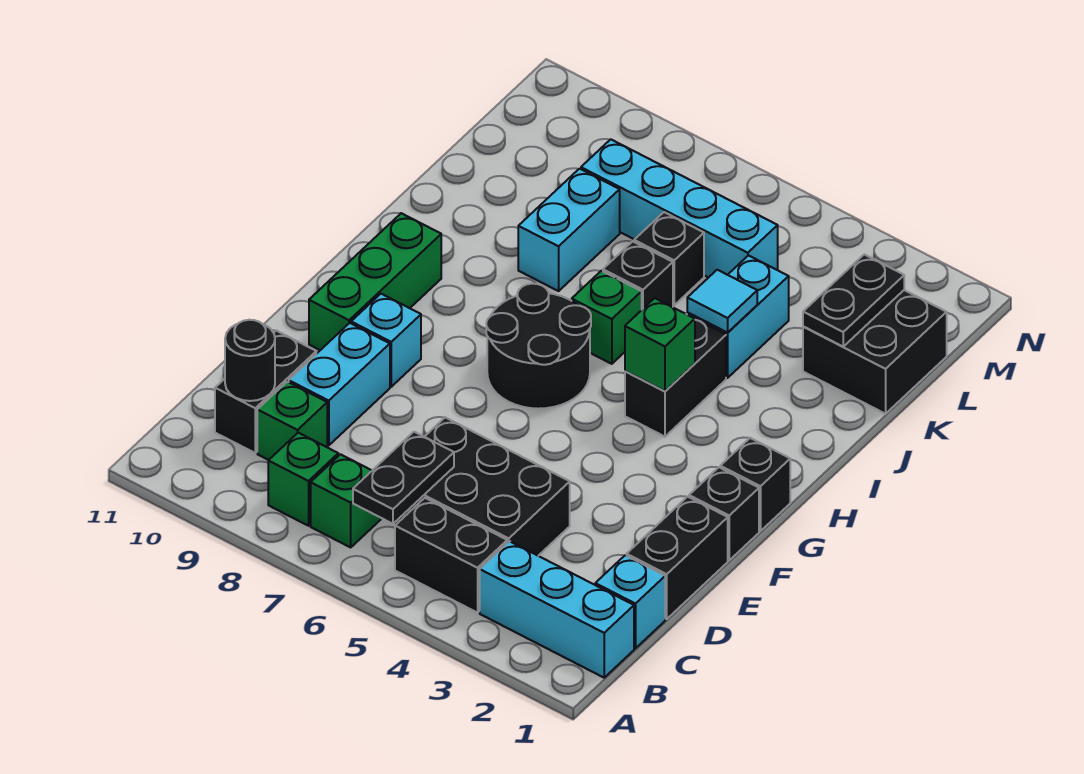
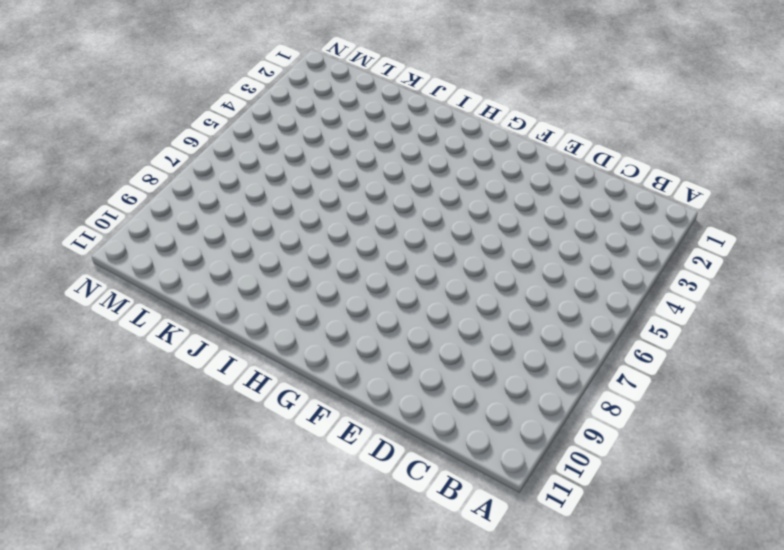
none -> cyan 1x3 brick [480,541,634,678]
none -> black 1x2 brick [395,498,507,613]
none -> green 1x1 brick [311,454,381,547]

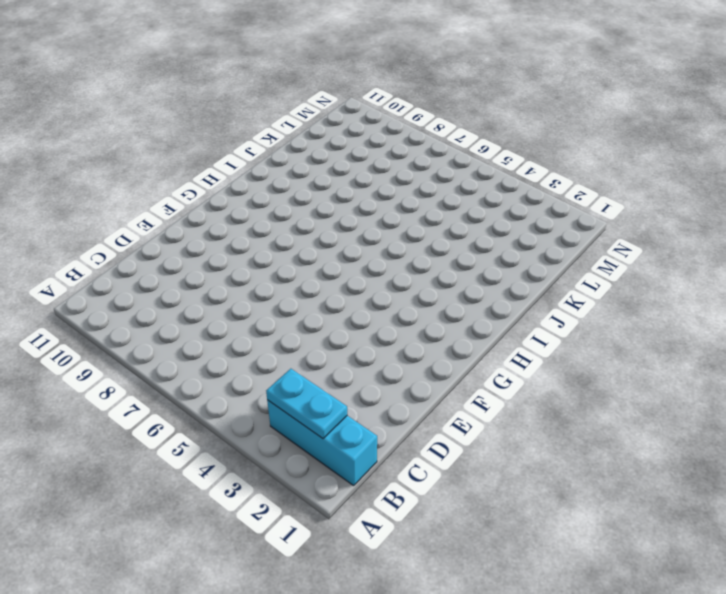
cyan 1x2 plate [266,369,347,439] -> none
none -> black 1x2 brick [395,498,507,613]
none -> green 1x1 brick [311,454,381,547]
none -> green 1x1 brick [268,433,338,526]

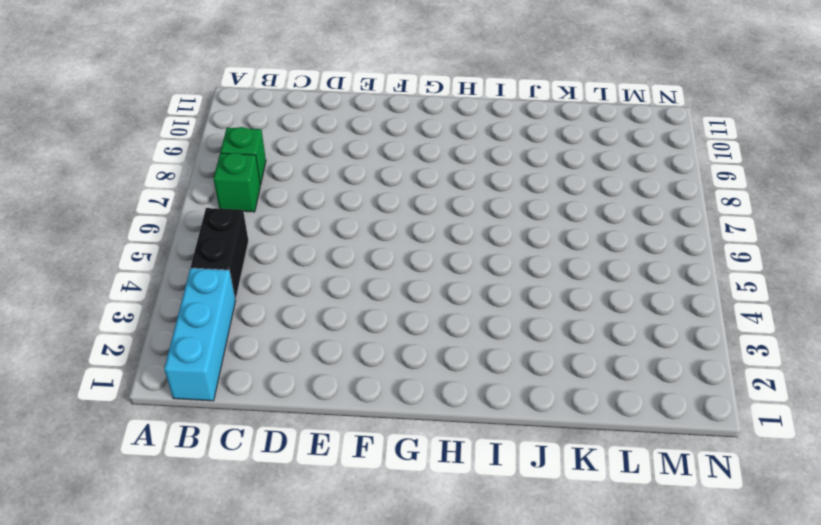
none -> cyan 1x1 brick [595,555,665,648]
none -> black 2x3 brick [394,417,570,556]
none -> green 1x1 brick [257,382,327,460]

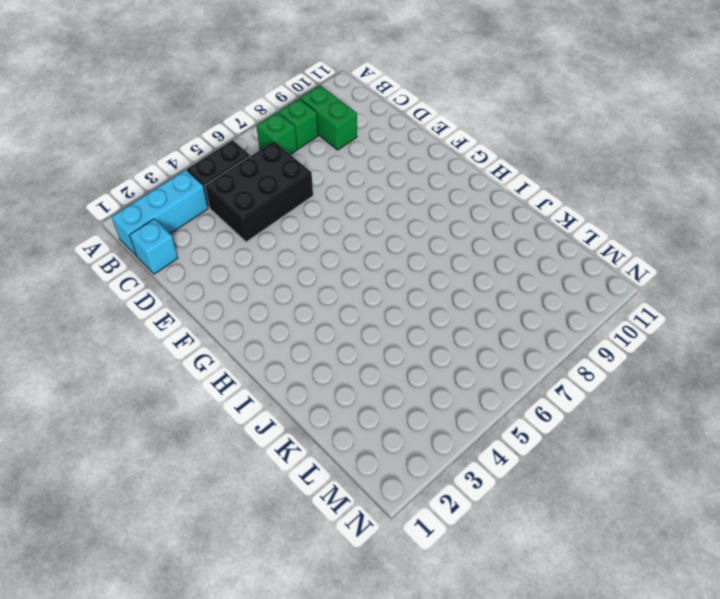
green 1x2 brick [300,85,357,150] -> green 1x1 brick [257,382,327,460]
none -> black 1x2 brick [215,331,316,453]
none -> black 1x2 brick [627,497,728,619]
none -> cyan 1x2 brick [289,323,390,445]

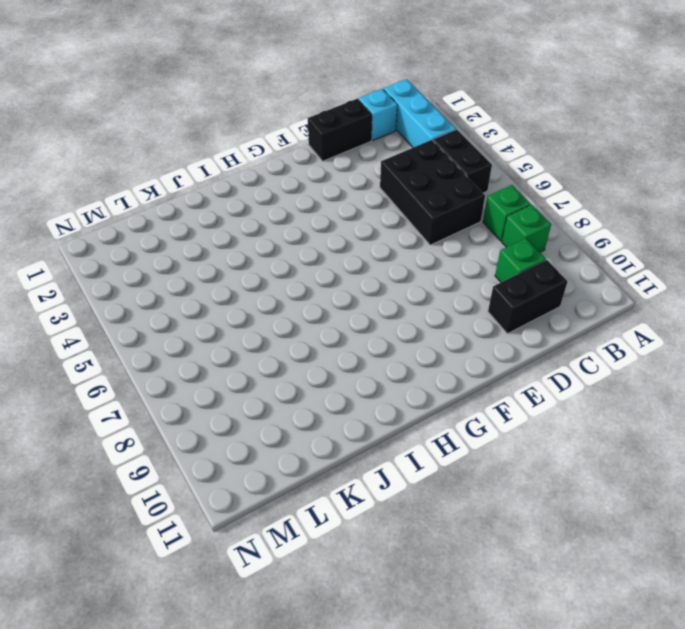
none -> cyan 1x2 brick [289,323,390,445]
none -> black 1x1 brick [689,467,759,560]
none -> cyan 1x1 brick [351,294,421,387]

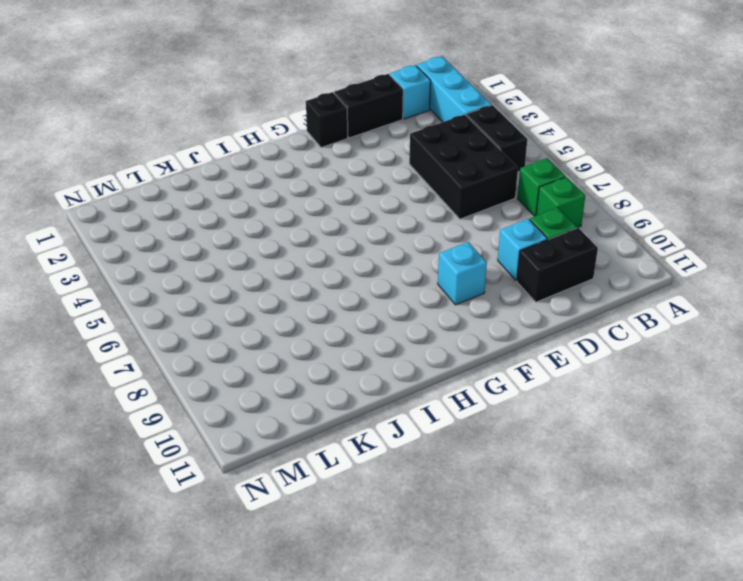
cyan 1x1 brick [498,219,547,280] -> cyan 1x2 brick [289,323,390,445]
none -> green 1x3 brick [309,213,441,350]
none -> black 1x1 brick [720,438,790,531]
none -> black 2x2 round brick [486,284,591,409]

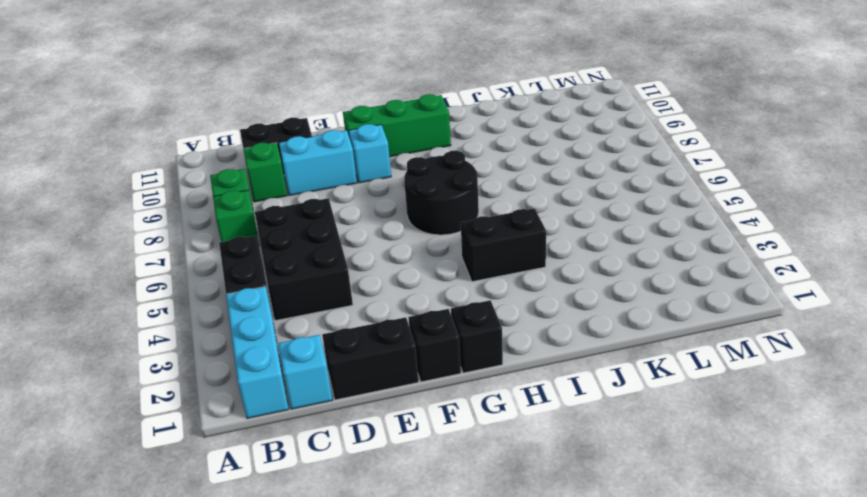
none -> green 1x1 brick [572,271,642,364]
none -> cyan 1x2 brick [687,256,789,378]
none -> black 1x1 brick [603,241,673,309]

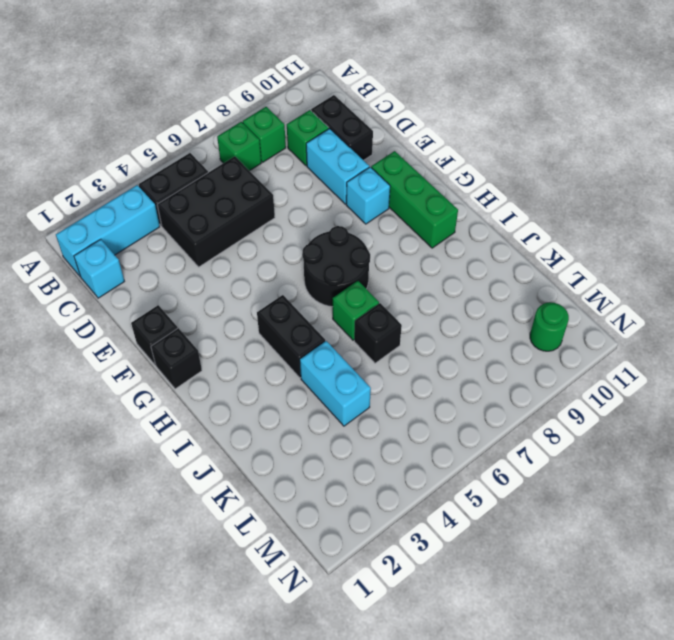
green 1x1 round brick [530,302,569,351] -> none
none -> black 1x2 brick [627,497,728,619]
none -> cyan 1x2 brick [518,169,620,291]
none -> black 2x2 brick [803,290,947,414]

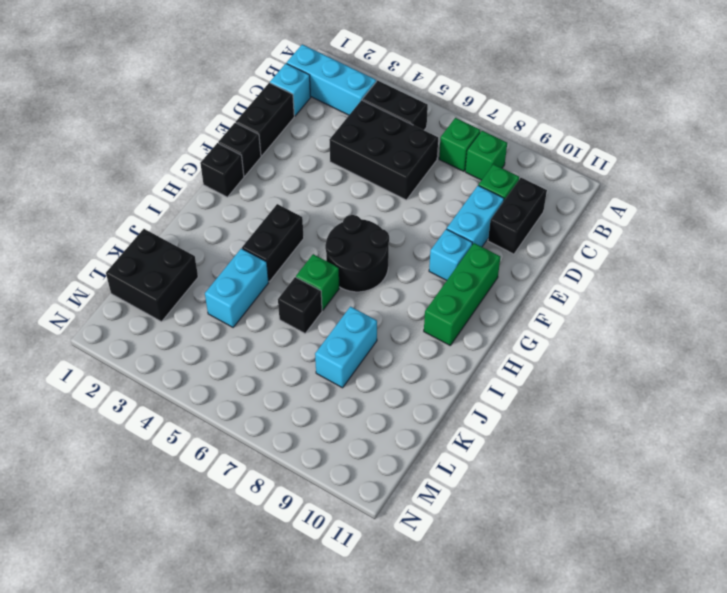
none -> black 1x1 brick [634,212,704,305]
none -> cyan 1x4 brick [581,139,778,278]
none -> black 1x2 plate [353,432,454,524]

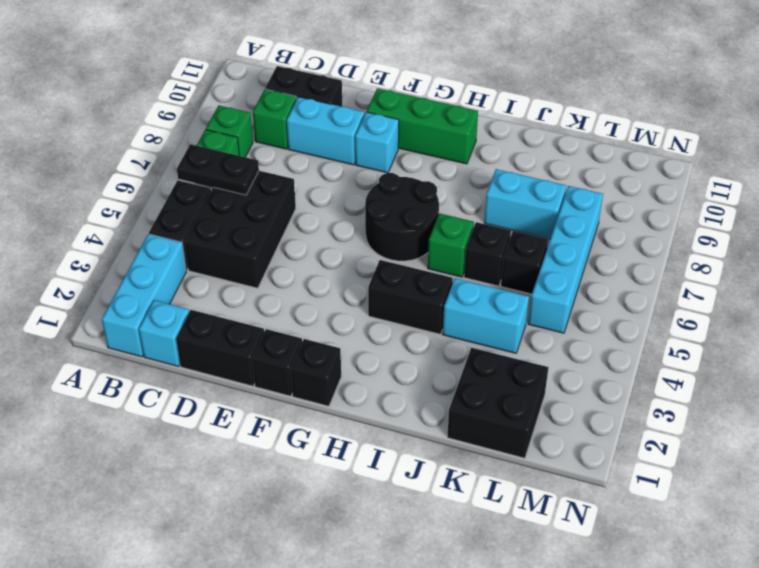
none -> black 1x1 round brick [225,320,275,401]
none -> green 1x1 brick [625,298,695,391]
none -> cyan 1x1 tile [687,270,757,333]

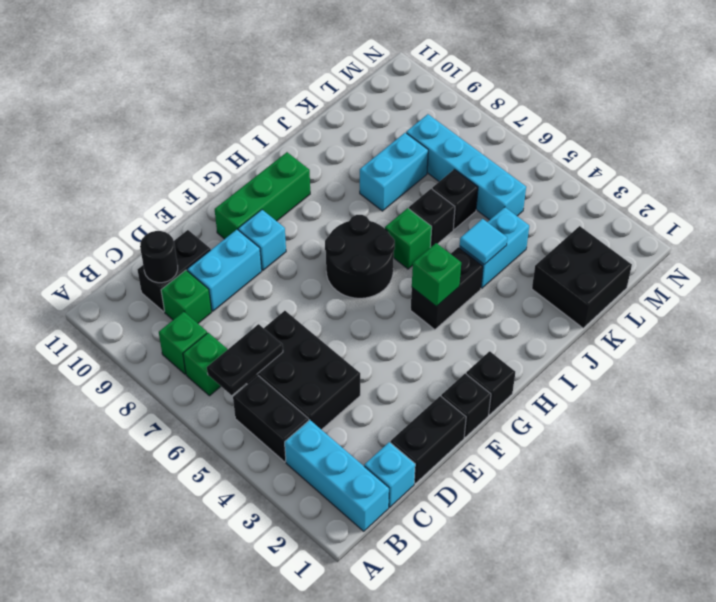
none -> black 1x2 plate [803,254,904,346]

